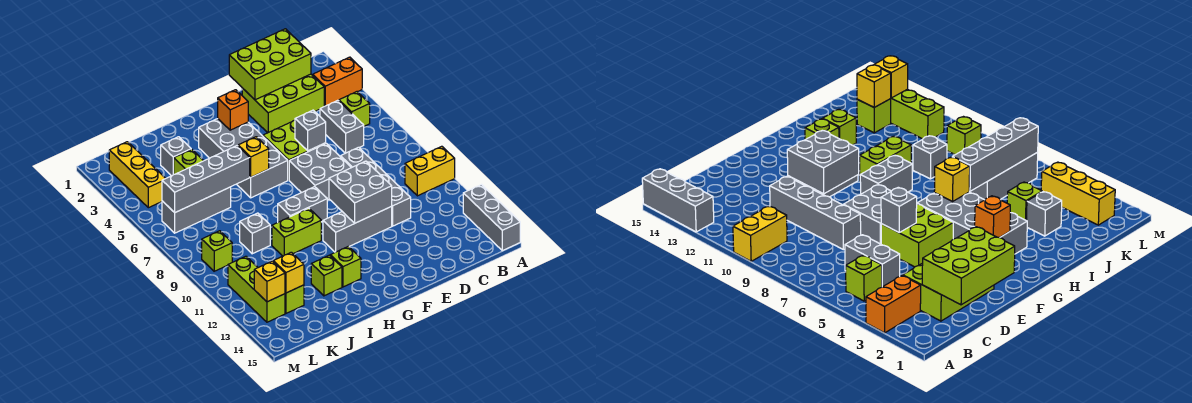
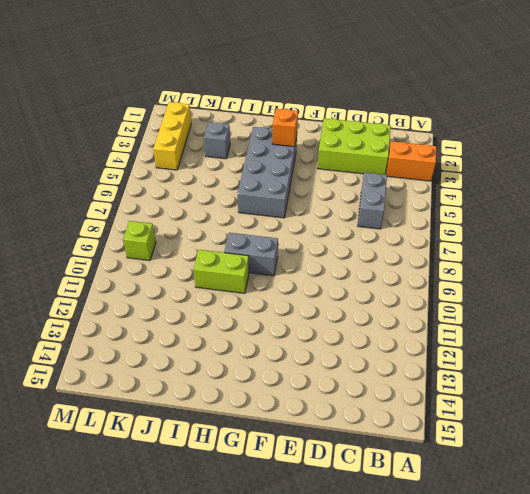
none -> yellow 1x2 brick [405,146,455,196]
none -> grey 1x3 brick [463,185,520,251]
none -> lime 1x1 brick [339,92,370,126]
none -> grey 1x4 brick [341,147,411,226]

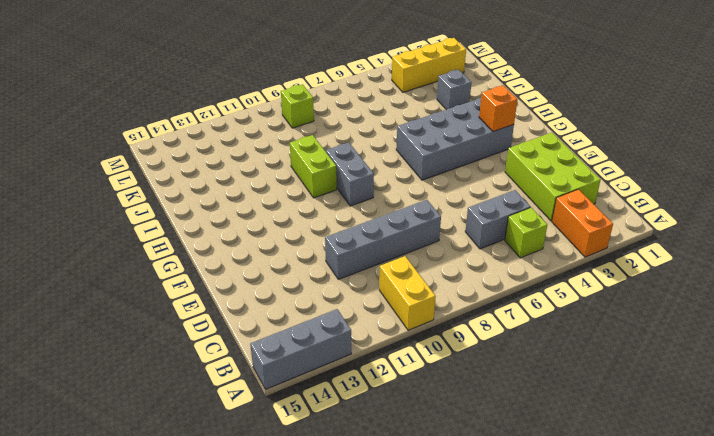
none -> lime 2x2 brick [263,120,326,180]
none -> grey 2x2 brick [289,143,351,200]
none -> grey 1x3 brick [323,207,392,252]
none -> lime 1x1 brick [330,246,361,287]

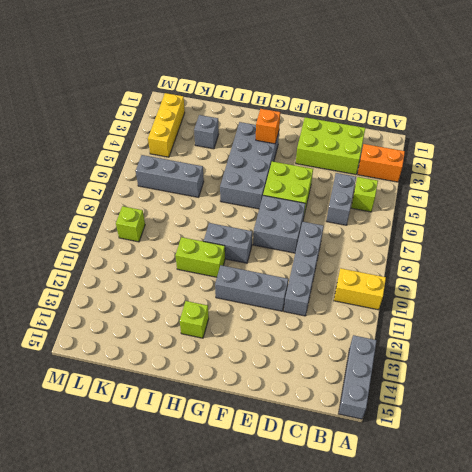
none -> lime 1x1 brick [311,255,342,296]
none -> lime 1x1 brick [174,149,203,174]
none -> grey 1x1 brick [240,213,270,254]
none -> lime 1x1 brick [285,285,304,313]

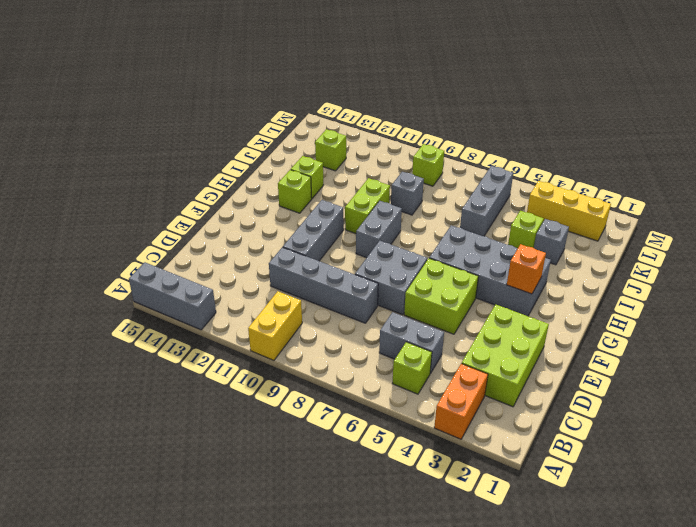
none -> lime 1x3 brick [228,256,285,322]
none -> lime 2x3 brick [229,29,311,100]
none -> grey 1x1 brick [295,110,326,151]
none -> grey 2x2 brick [329,161,392,223]

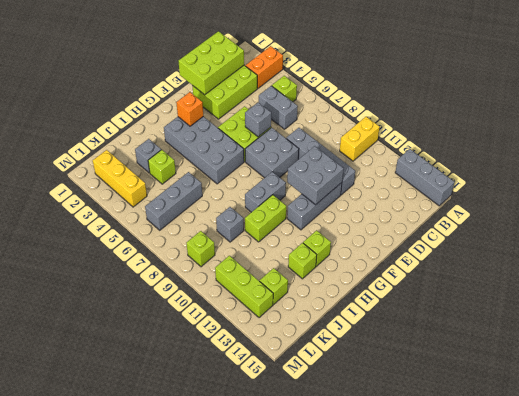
none -> yellow 1x1 brick [238,137,269,177]
none -> grey 1x4 brick [162,146,250,213]
none -> yellow 1x1 brick [273,252,304,293]
none -> yellow 1x1 brick [254,261,285,302]

